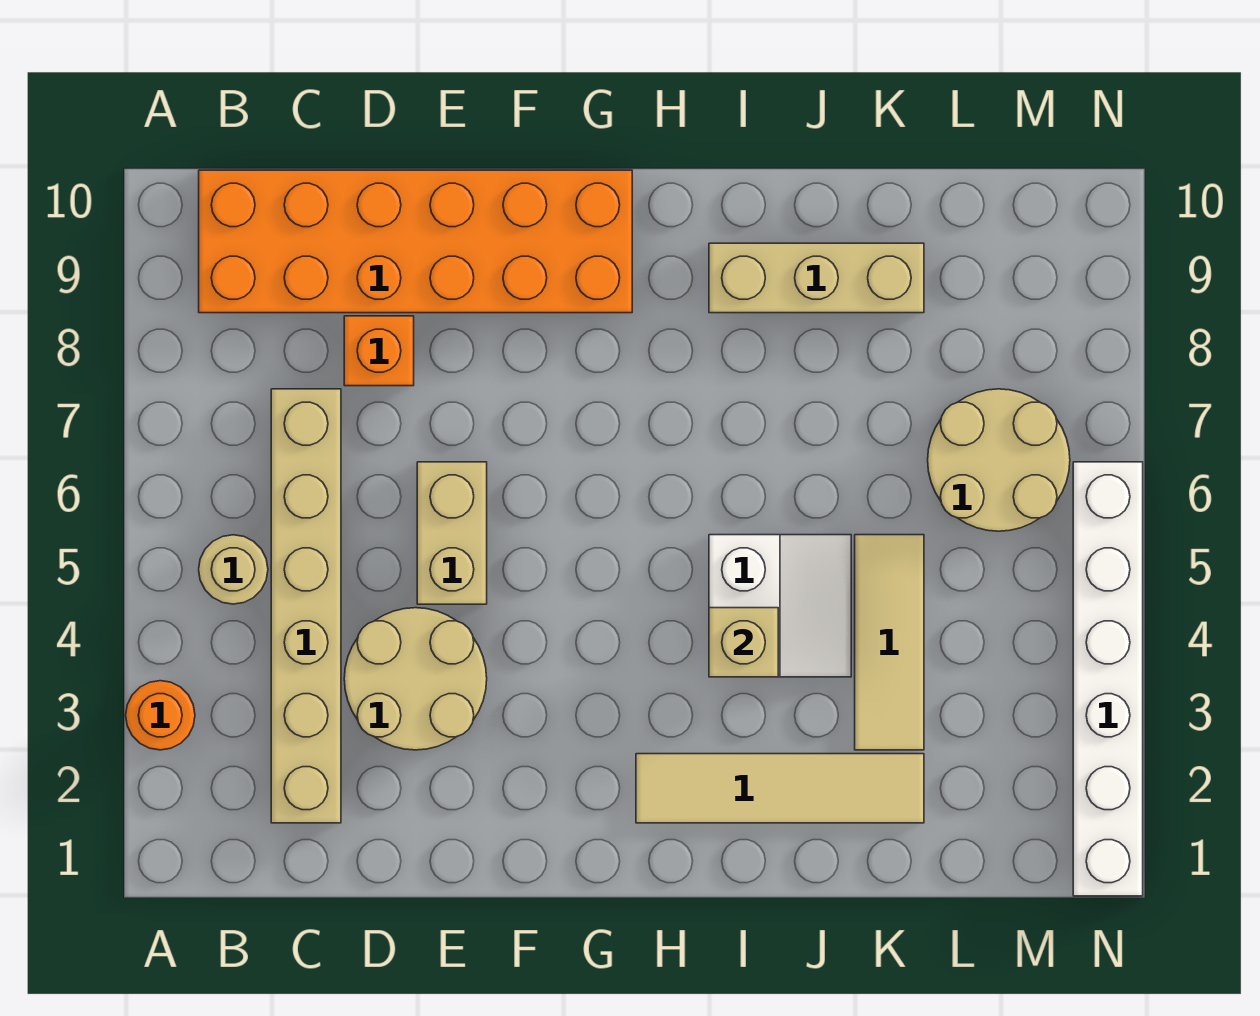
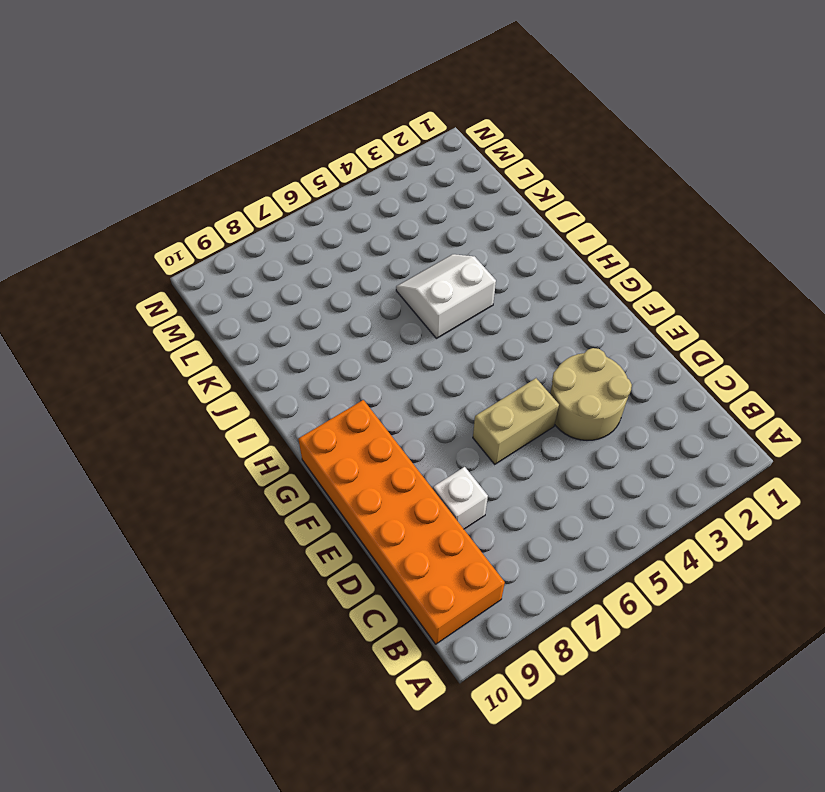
white 1x1 brick [433,467,488,529] -> orange 1x1 brick [344,316,414,386]
none -> orange 1x1 round brick [126,681,195,750]
none -> tan 1x1 round brick [199,535,268,604]
none -> tan 1x6 brick [271,389,341,823]

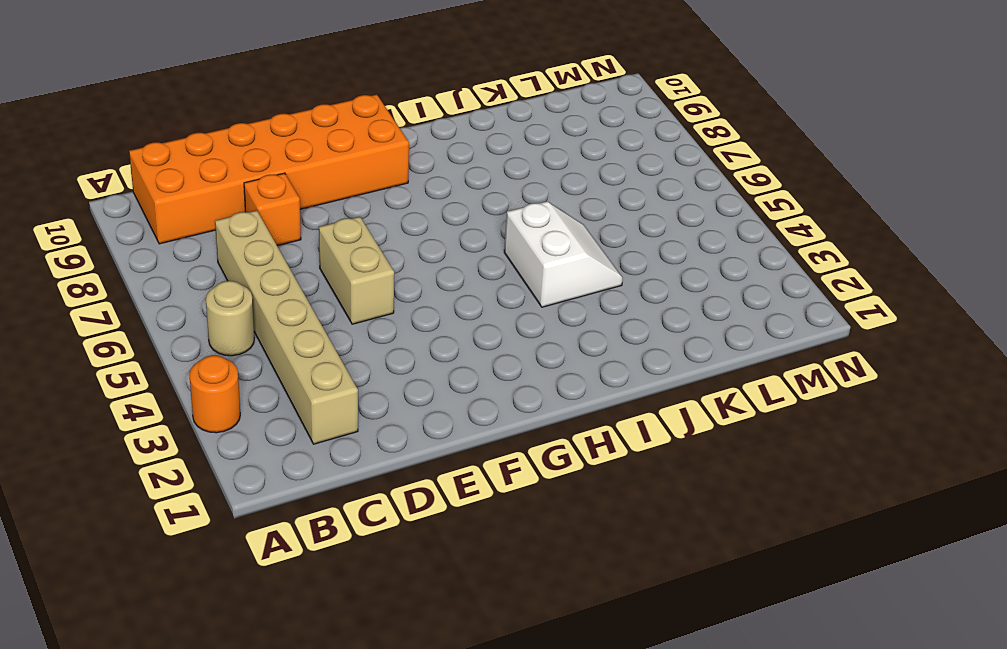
none -> tan 2x2 round brick [344,608,487,750]
none -> tan 1x4 tile [636,754,924,823]
none -> tan 1x3 brick [709,243,924,313]

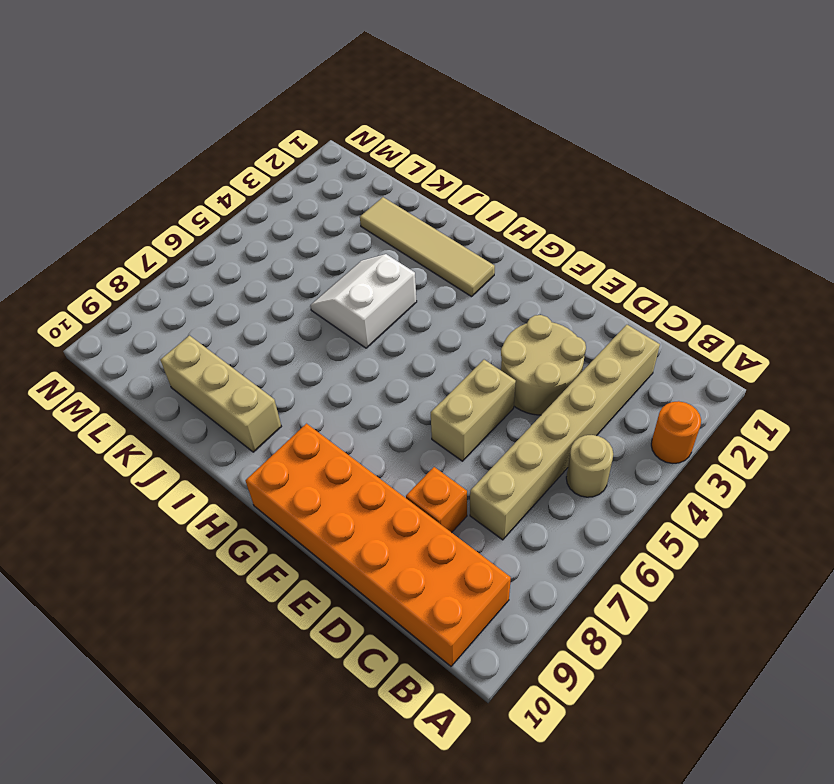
none -> tan 1x3 tile [855,535,924,750]
none -> tan 2x2 round brick [928,389,1070,531]
none -> white 1x6 brick [1073,462,1143,896]

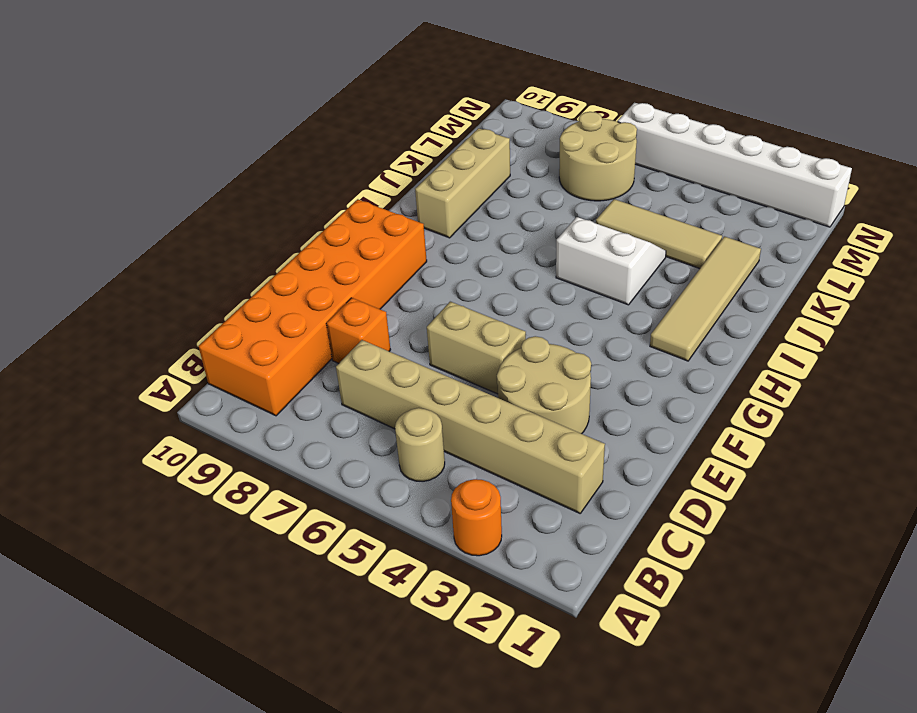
none -> tan 1x1 brick [709,608,778,677]

